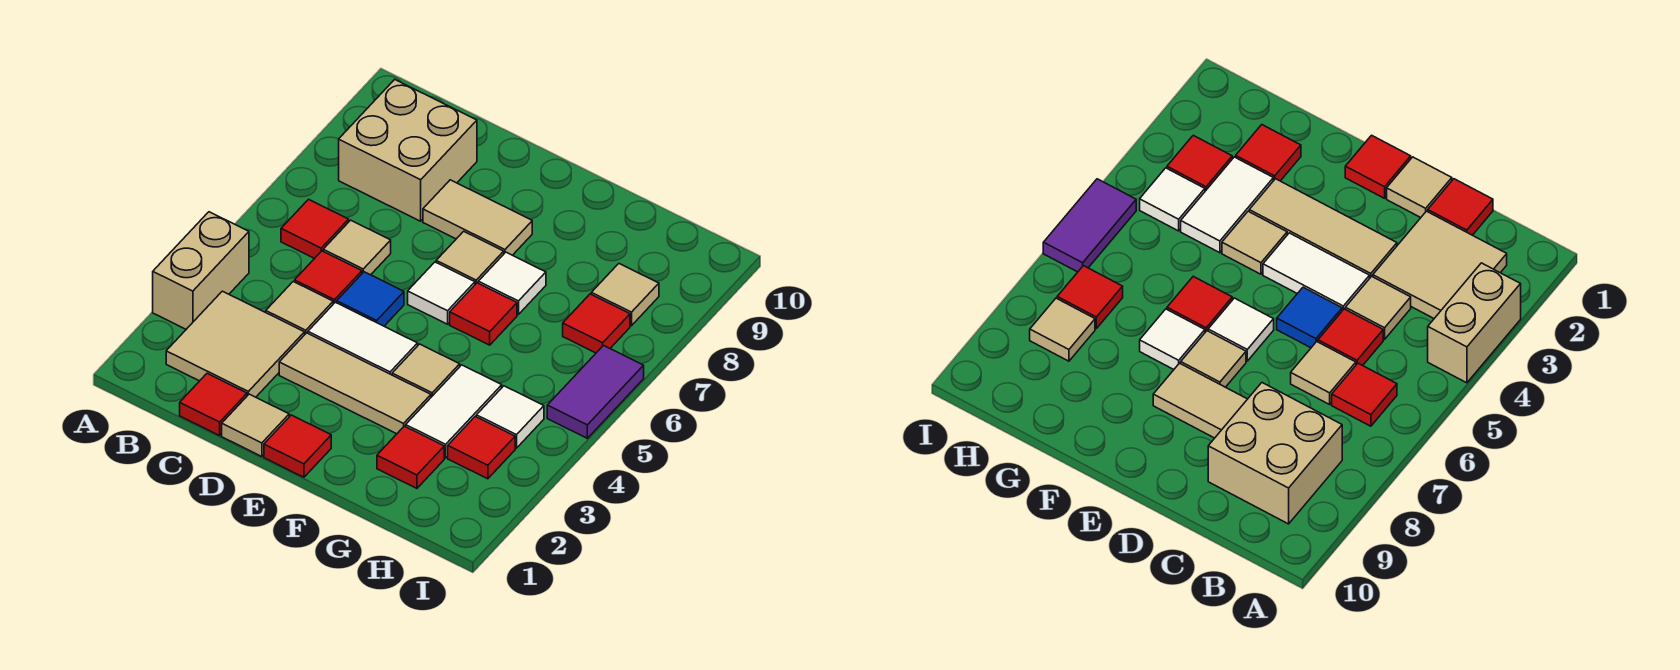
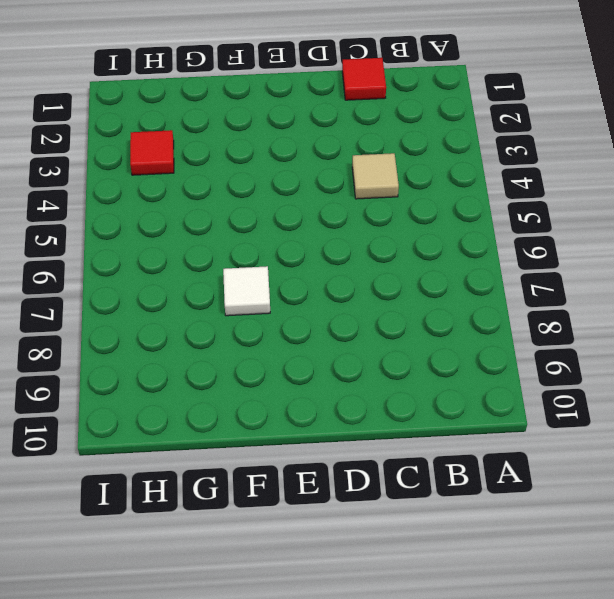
none -> tan 1x2 brick [153,212,249,329]
none -> tan 2x2 tile [166,291,305,397]
none -> red 1x1 tile [281,199,349,259]

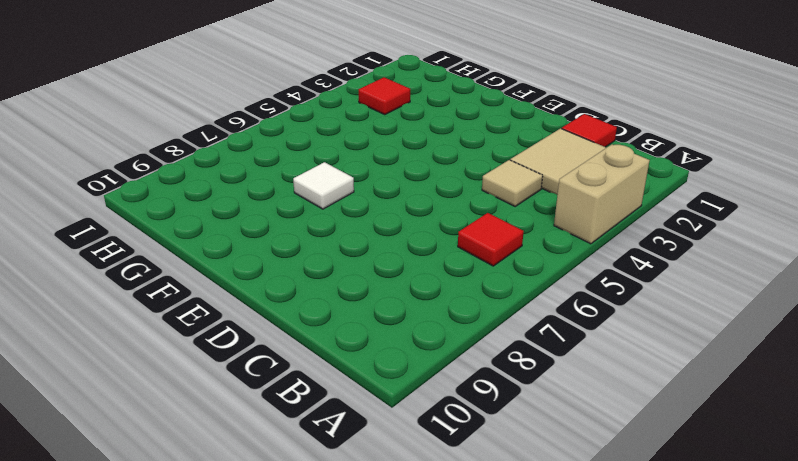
none -> tan 2x2 brick [339,80,477,221]
none -> red 1x1 tile [295,251,362,304]
none -> tan 1x1 tile [323,220,391,275]

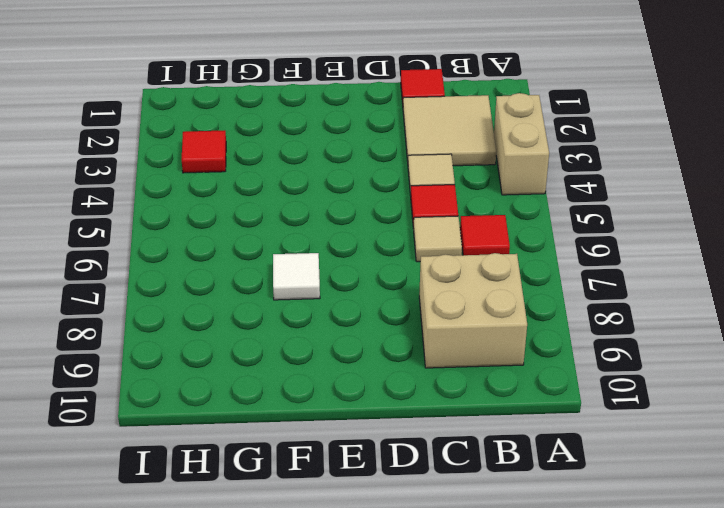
none -> tan 1x1 tile [222,394,289,457]
none -> tan 1x3 tile [279,333,431,434]
none -> white 1x2 tile [308,302,418,375]

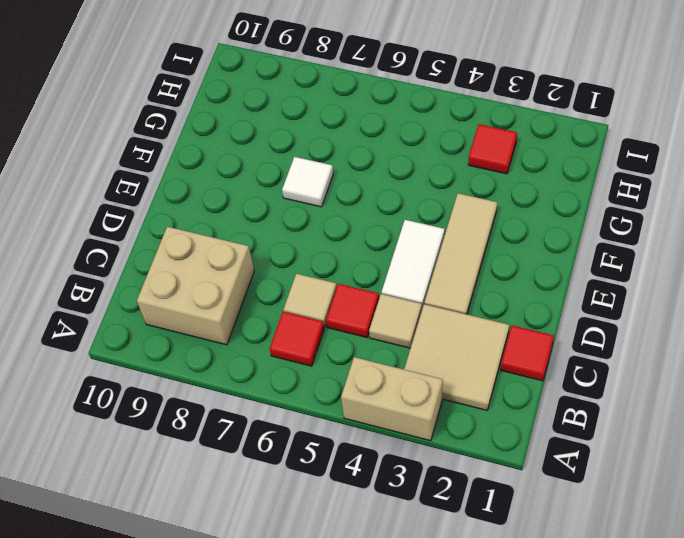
none -> tan 1x1 tile [222,394,289,457]
none -> blue 1x1 tile [337,272,404,326]
none -> tan 1x2 tile [423,180,532,255]

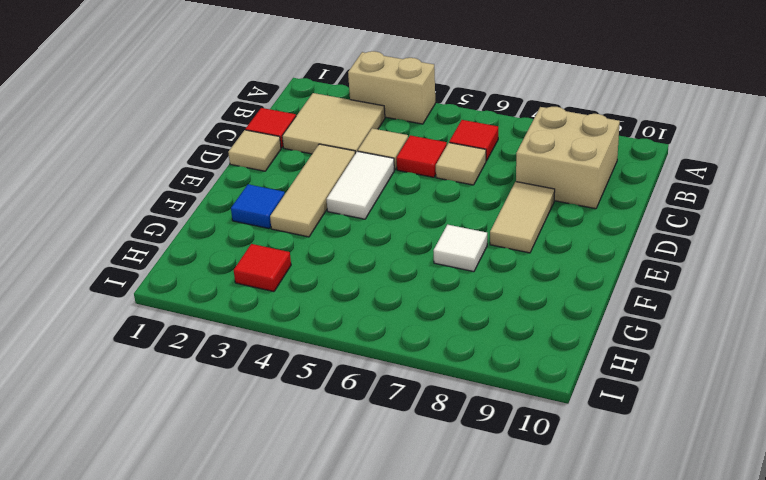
blue 1x1 tile [231,184,285,229] -> blue 1x1 tile moved to [337,272,404,326]
none -> red 1x1 tile [264,415,331,477]
none -> white 1x1 tile [408,262,475,324]
none -> tan 1x1 tile [436,231,504,284]

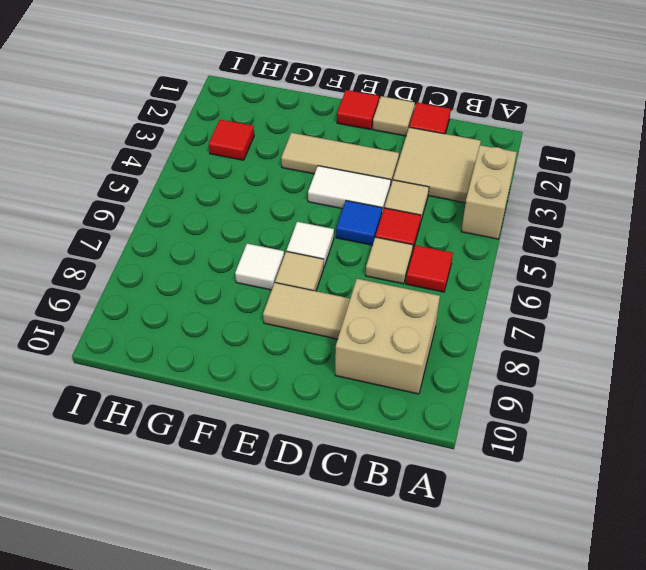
none -> tan 1x1 tile [392,344,460,397]
none -> red 1x1 tile [450,283,517,345]
none -> red 1x1 tile [377,426,444,488]

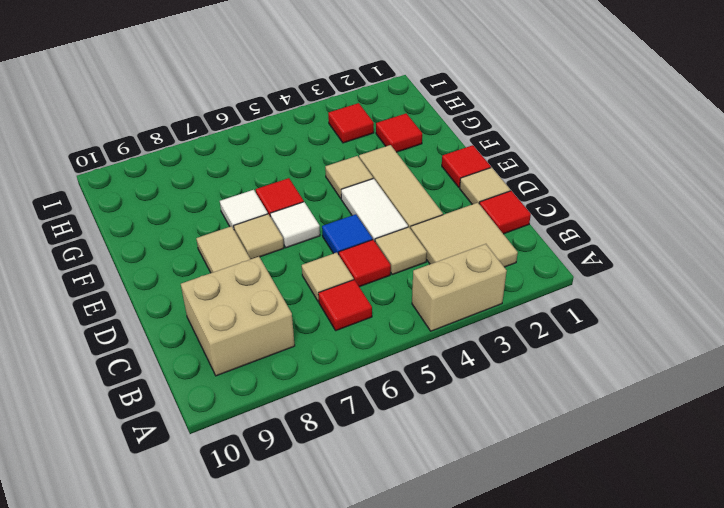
none -> white 1x2 tile [406,365,502,458]
none -> white 1x1 tile [476,386,544,448]
none -> red 1x1 tile [563,294,630,353]

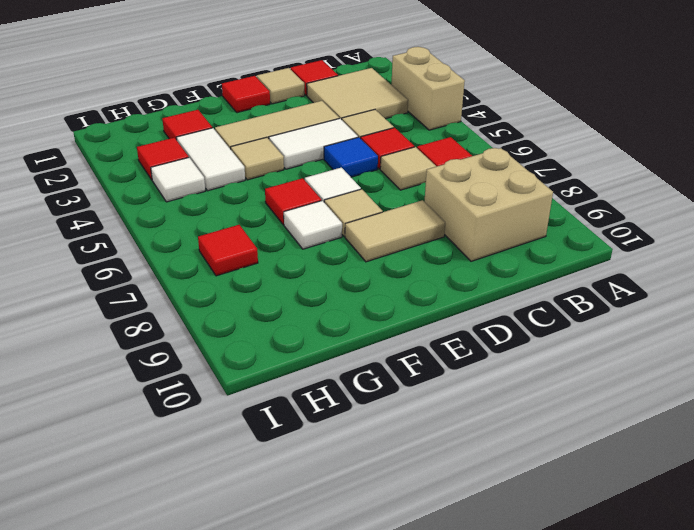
none -> tan 1x1 tile [591,264,659,326]
none -> purple 1x2 tile [547,346,644,438]

